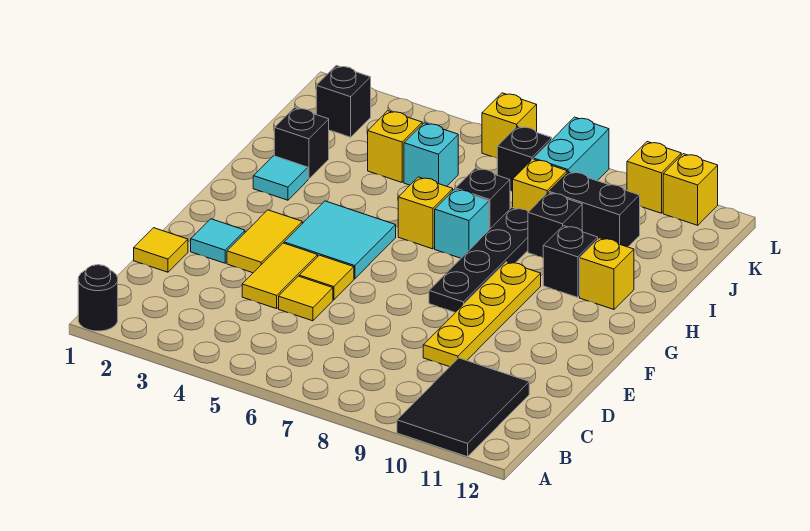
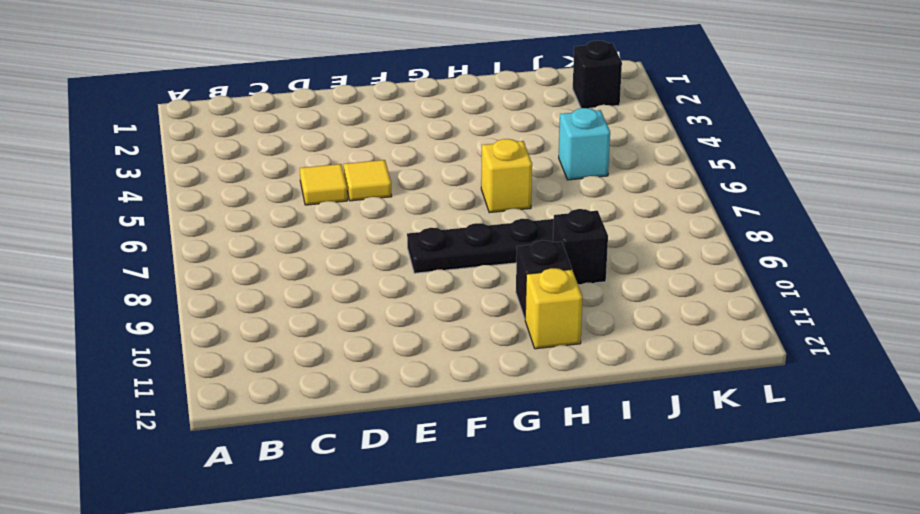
none -> black 1x1 round brick [78,265,118,331]
none -> black 2x3 tile [397,358,529,457]
none -> yellow 1x1 tile [134,228,188,272]

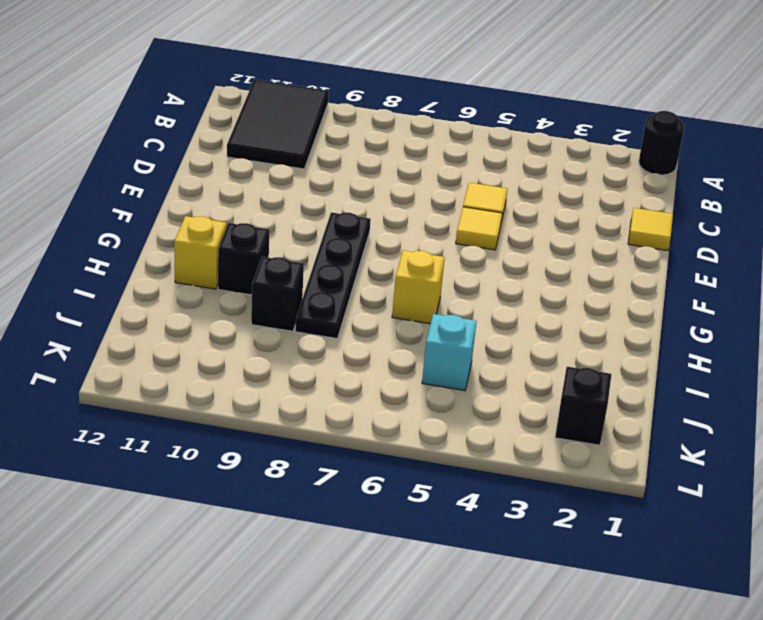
none -> yellow 1x2 tile [242,243,318,309]
none -> yellow 1x4 plate [423,262,541,367]
none -> cyan 1x1 tile [191,219,245,263]

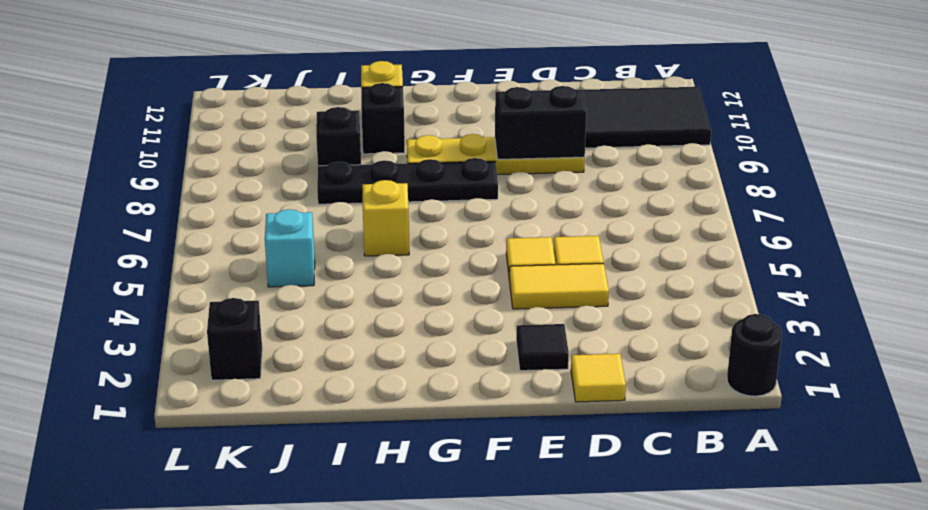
black 1x2 brick [495,86,587,159] -> black 1x2 brick turned to [549,172,640,247]
black 1x1 tile [516,324,569,371] -> cyan 1x1 tile [191,219,245,263]
none -> yellow 1x2 tile [227,210,302,273]
none -> cyan 2x2 tile [284,201,396,279]
none -> cyan 1x1 tile [253,156,308,200]

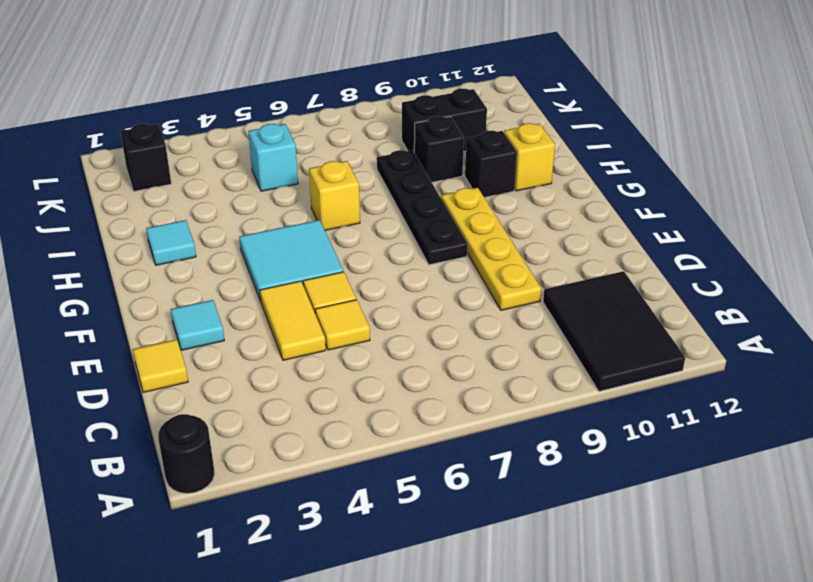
none -> yellow 1x2 tile [227,210,302,273]
none -> cyan 1x1 brick [435,189,489,258]
none -> black 1x1 brick [274,107,329,179]

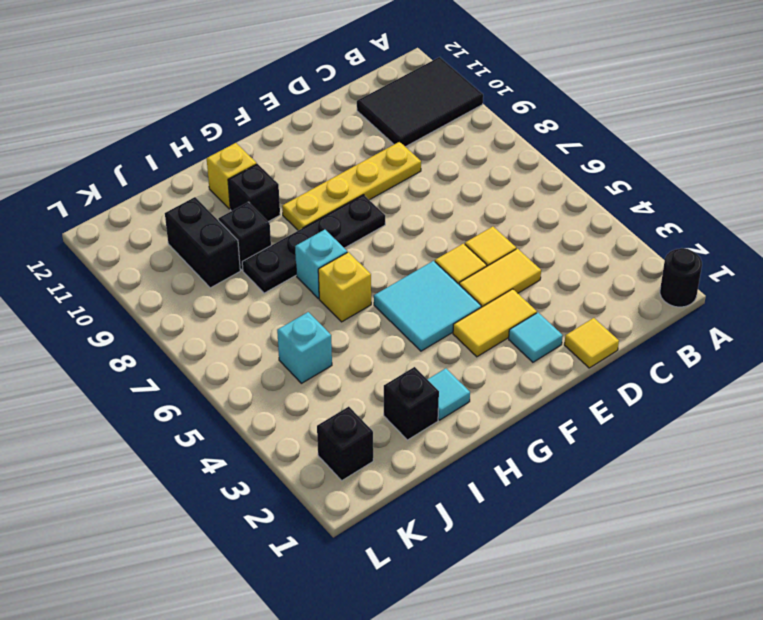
none -> black 1x1 brick [456,168,510,230]
none -> yellow 1x1 brick [368,111,422,182]
none -> yellow 1x1 brick [513,159,567,212]

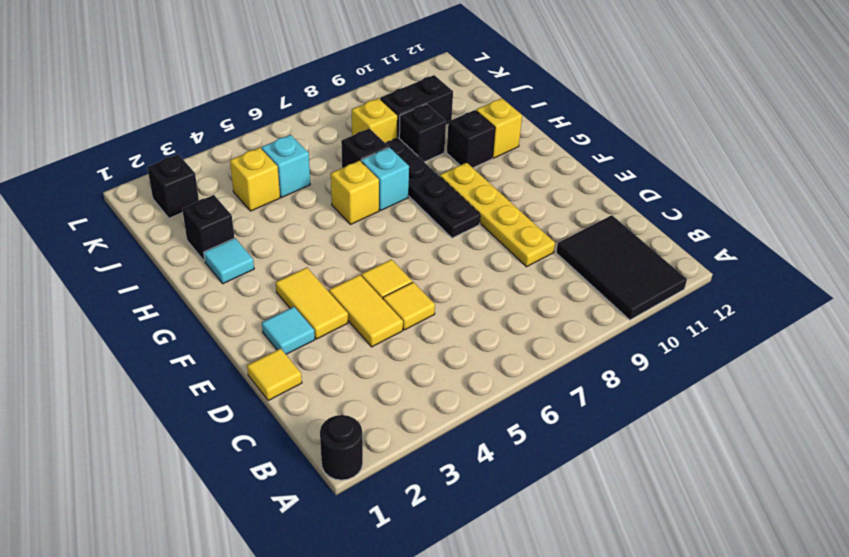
none -> cyan 2x2 tile [284,201,396,279]
none -> black 1x1 brick [497,126,552,192]
none -> cyan 1x2 brick [534,117,609,181]

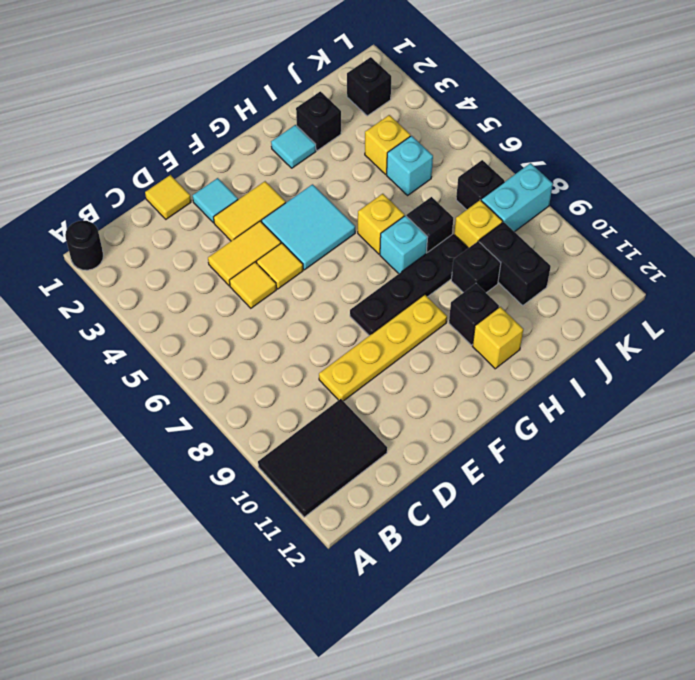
none -> yellow 1x1 brick [482,93,537,158]
none -> yellow 1x1 brick [627,142,681,213]
none -> yellow 1x1 brick [663,154,718,225]

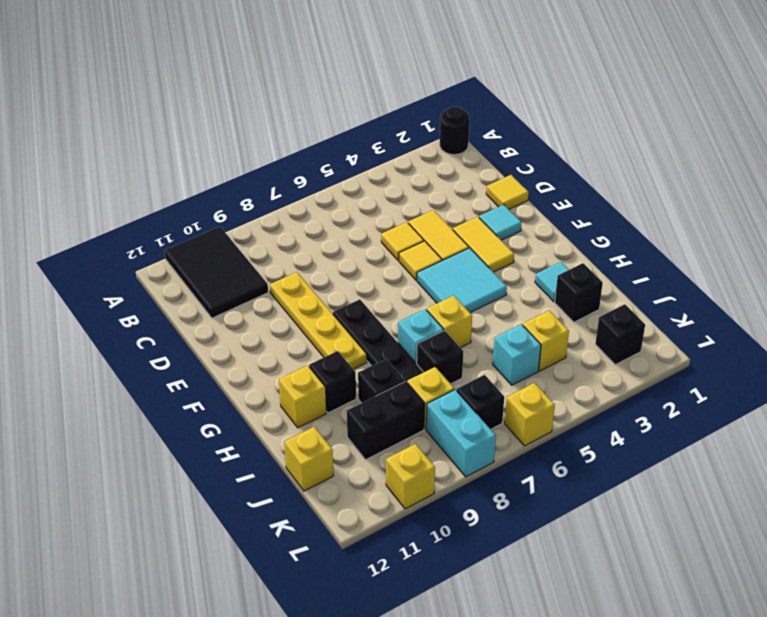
yellow 1x1 brick [284,427,333,491] -> yellow 1x1 brick moved to [663,154,718,225]

